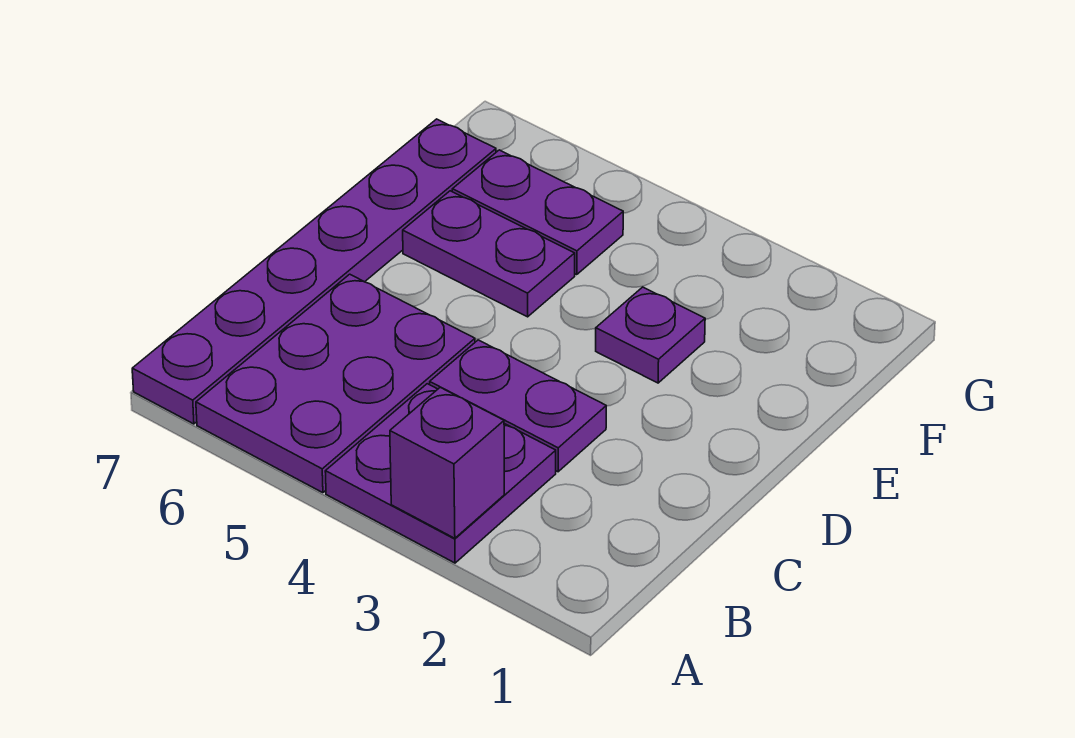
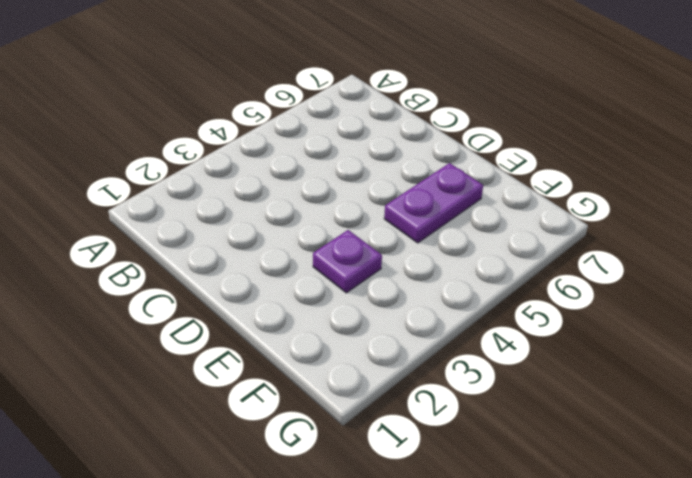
none -> purple 2x2 plate [325,384,556,563]
none -> purple 2x3 plate [196,274,475,493]

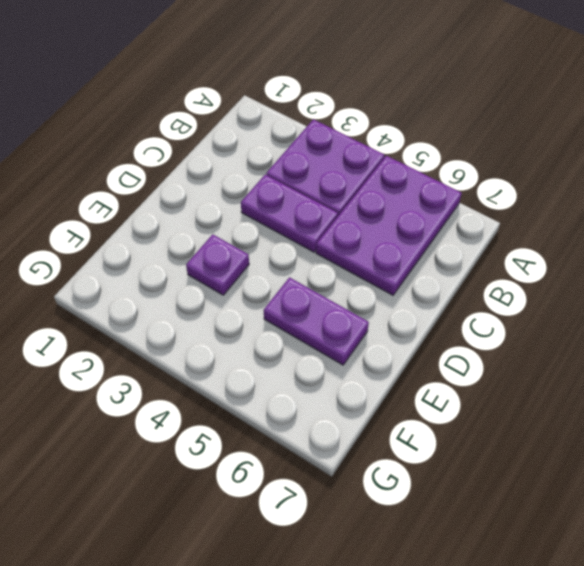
none -> purple 1x6 plate [132,119,496,424]
none -> purple 1x2 plate [452,150,623,275]

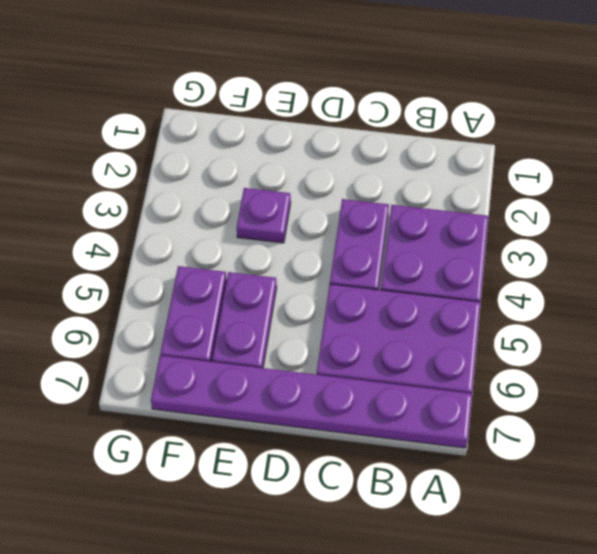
none -> purple 1x1 brick [390,387,504,538]

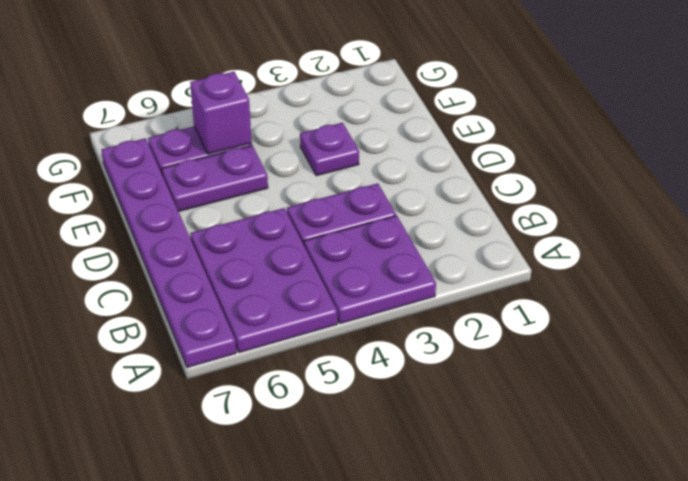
purple 1x1 brick [190,72,252,154] -> purple 1x1 brick moved to [390,387,504,538]

